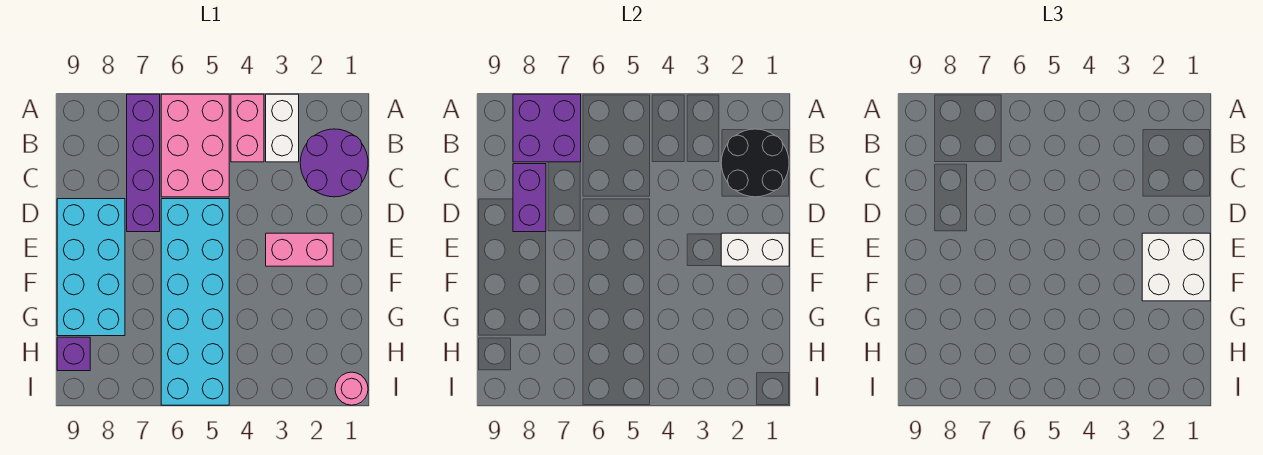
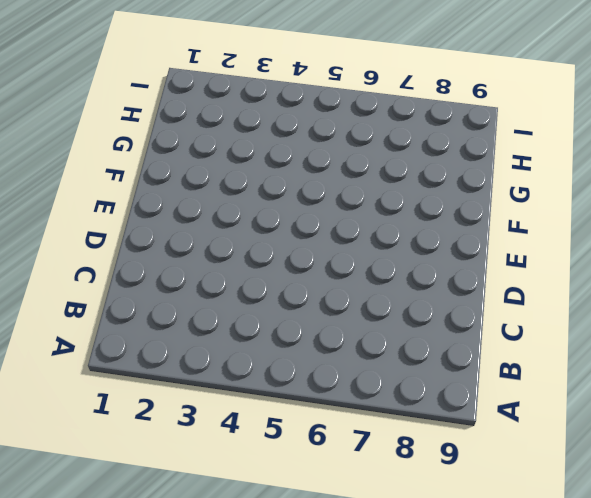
none -> white 1x2 brick [266,94,299,162]
none -> pink 1x2 brick [231,94,264,162]
none -> pink 2x3 brick [161,94,229,197]

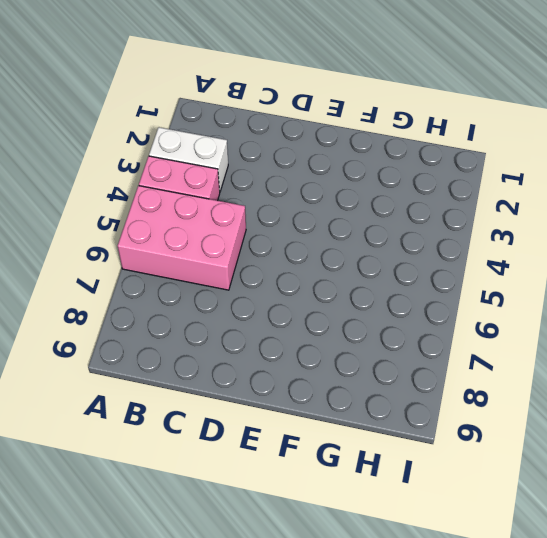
none -> purple 1x4 brick [127,94,160,232]
none -> purple 2x2 round brick [300,129,368,197]
none -> cyan 2x6 brick [161,199,229,405]

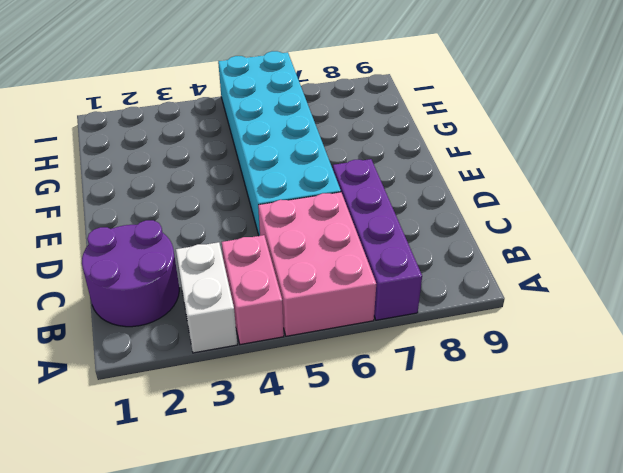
none -> cyan 2x4 brick [57,199,125,336]
none -> pink 1x2 brick [266,233,333,266]
none -> purple 1x1 brick [57,337,90,371]

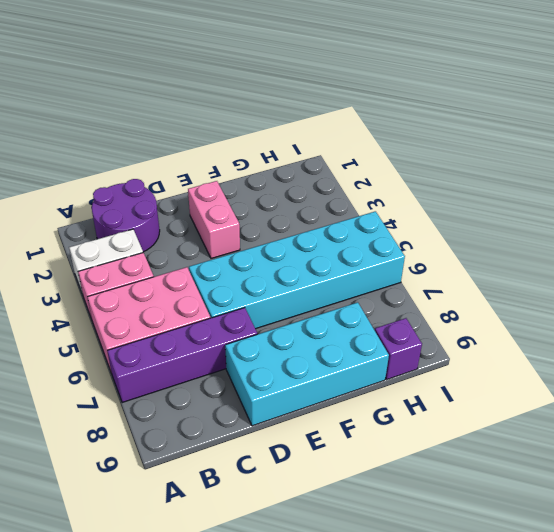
none -> pink 1x1 round brick [335,372,368,405]
none -> purple 2x2 brick [513,94,581,162]
none -> black 2x2 round brick [721,129,789,197]

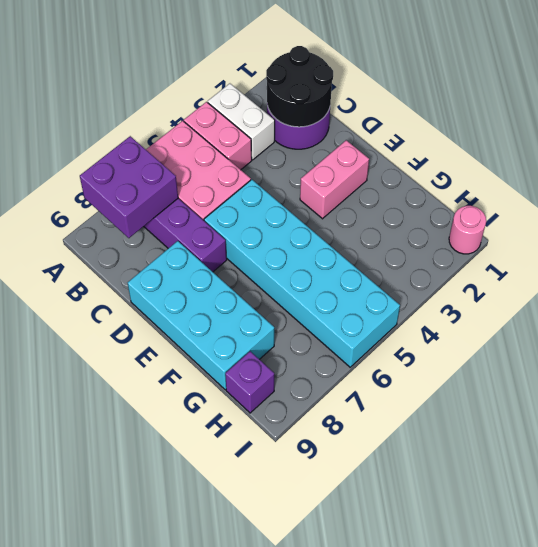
none -> purple 1x2 brick [513,164,546,232]
none -> white 1x2 brick [721,233,789,266]
none -> white 2x2 brick [1142,233,1210,301]

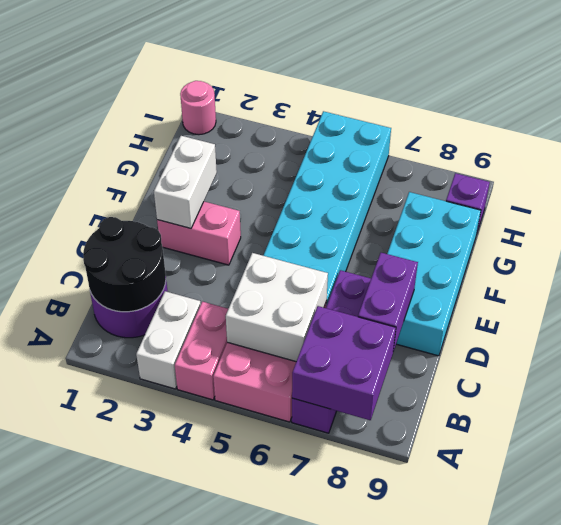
white 2x2 brick [226,253,328,362] -> white 2x2 brick moved to [1142,233,1210,301]
white 1x2 brick [154,136,217,228] -> white 1x2 brick turned to [721,233,789,266]

